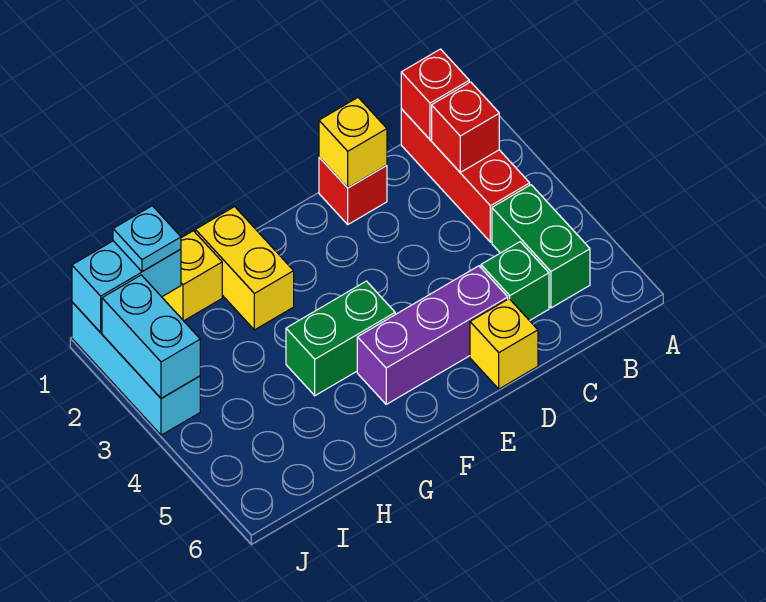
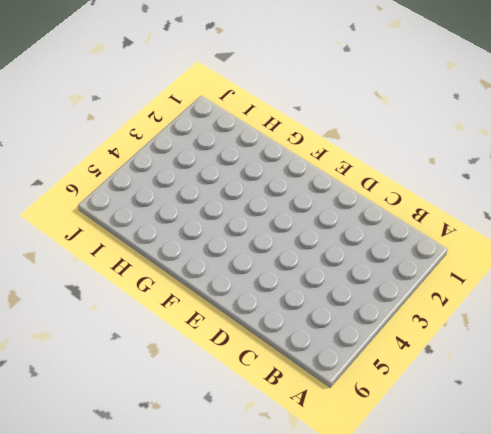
none -> red 1x3 brick [401,109,530,242]
none -> green 1x2 brick [492,185,590,308]
none -> green 1x1 brick [481,242,549,321]

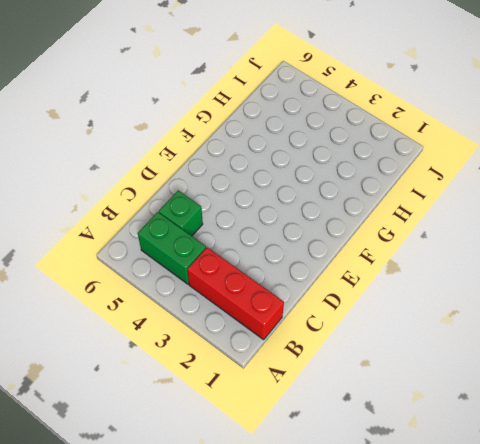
none -> red 1x1 brick [319,157,387,224]
none -> purple 1x3 brick [357,266,508,404]
none -> yellow 1x1 brick [470,299,538,389]

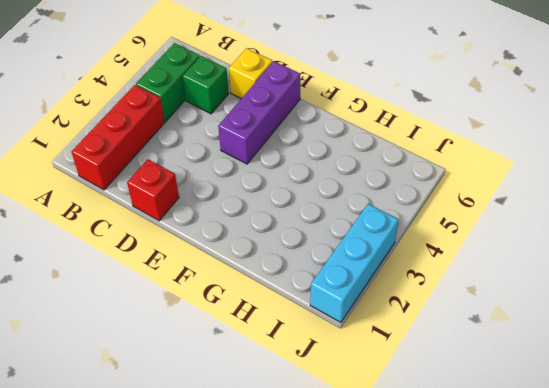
purple 1x3 brick [218,61,300,164] -> purple 1x3 brick turned to [357,266,508,404]
none -> green 1x2 brick [286,281,395,396]
none -> yellow 1x2 brick [195,207,294,330]
none -> yellow 1x1 brick [162,231,222,321]

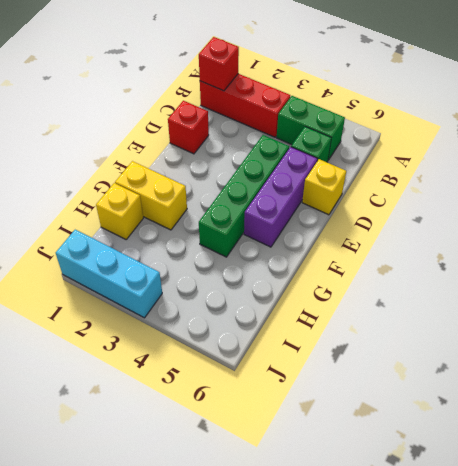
green 1x4 brick [199,135,289,257] -> green 1x2 brick [286,281,395,396]
none -> red 1x1 brick [432,82,499,172]
none -> yellow 1x1 brick [319,98,387,188]
none -> cyan 1x2 brick [72,241,181,333]

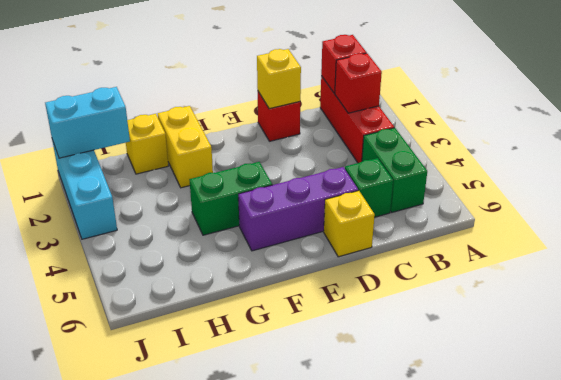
none -> cyan 1x2 brick [102,275,200,398]
none -> cyan 1x1 plate [113,206,181,272]

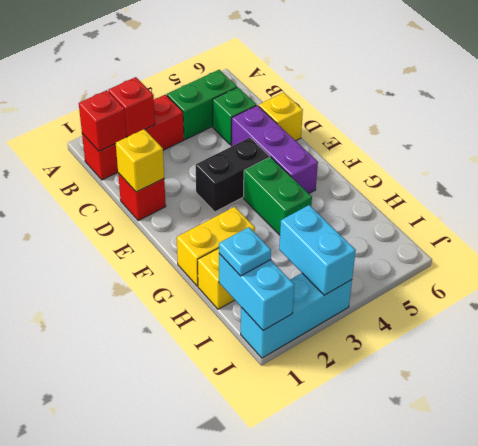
black 1x2 brick [196,138,270,212] -> none
cyan 1x2 brick [279,205,356,295] -> cyan 1x2 brick turned to [102,275,200,398]

